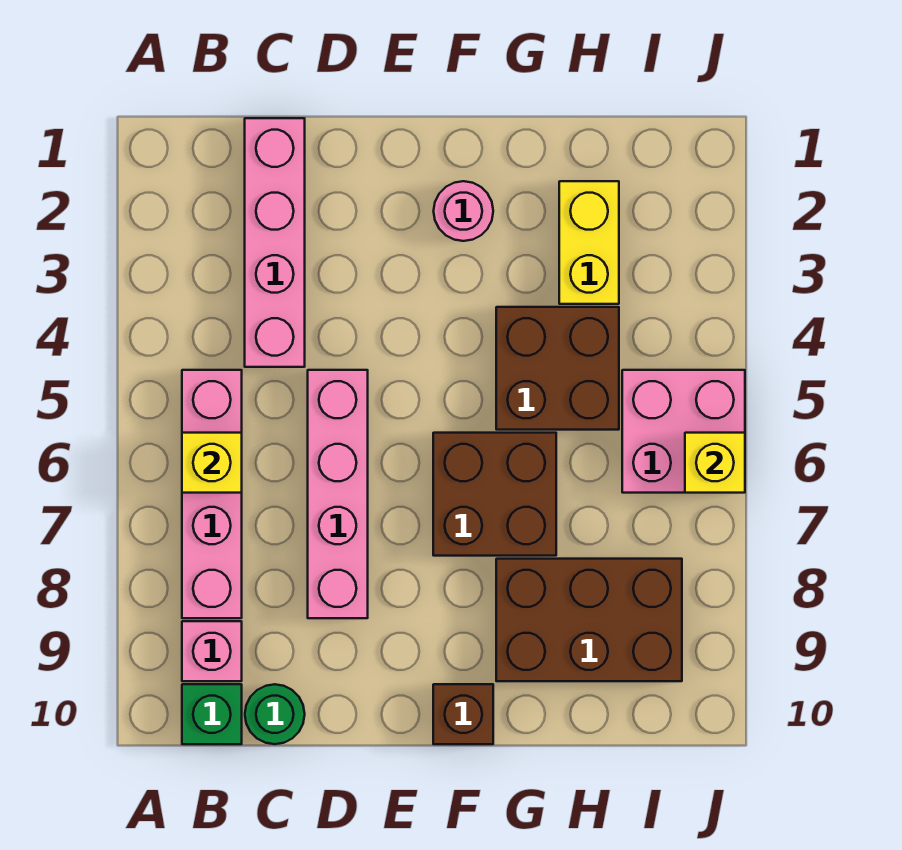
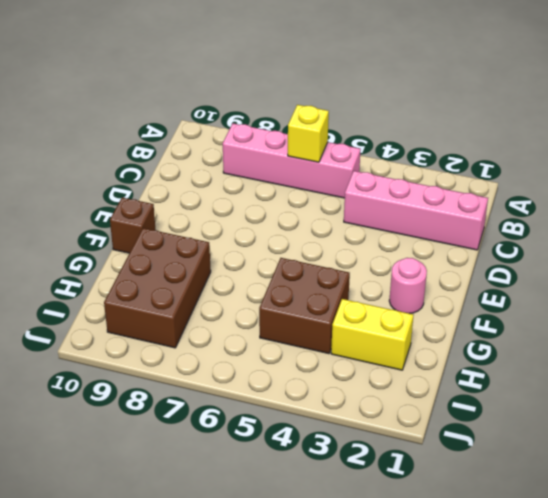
none -> pink 1x1 brick [182,621,242,681]
none -> green 1x1 brick [182,684,242,744]
none -> green 1x1 round brick [245,684,305,744]

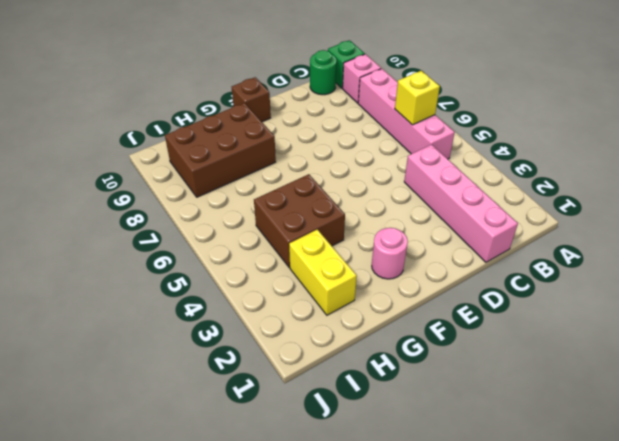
none -> pink 1x4 brick [308,370,368,618]
none -> brown 2x2 brick [433,433,556,556]
none -> pink 2x2 brick [622,370,745,493]

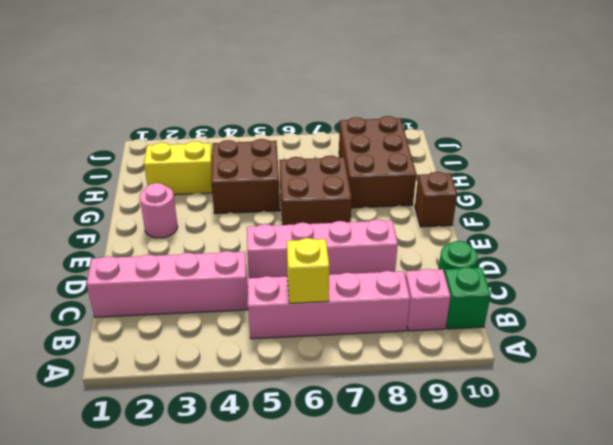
none -> pink 2x2 brick [622,370,745,493]
none -> yellow 1x1 brick [685,433,745,493]

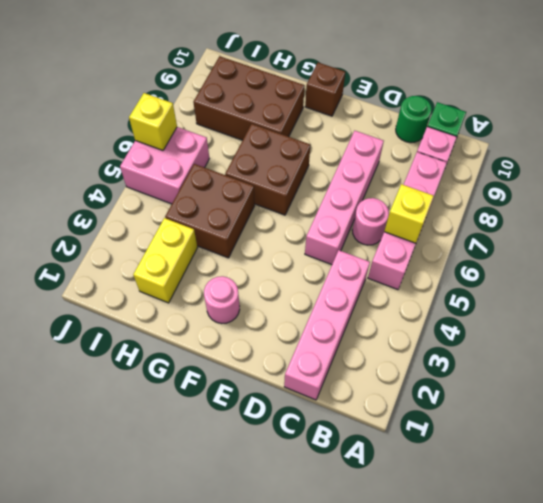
pink 1x1 round brick [352,198,389,245] -> none

